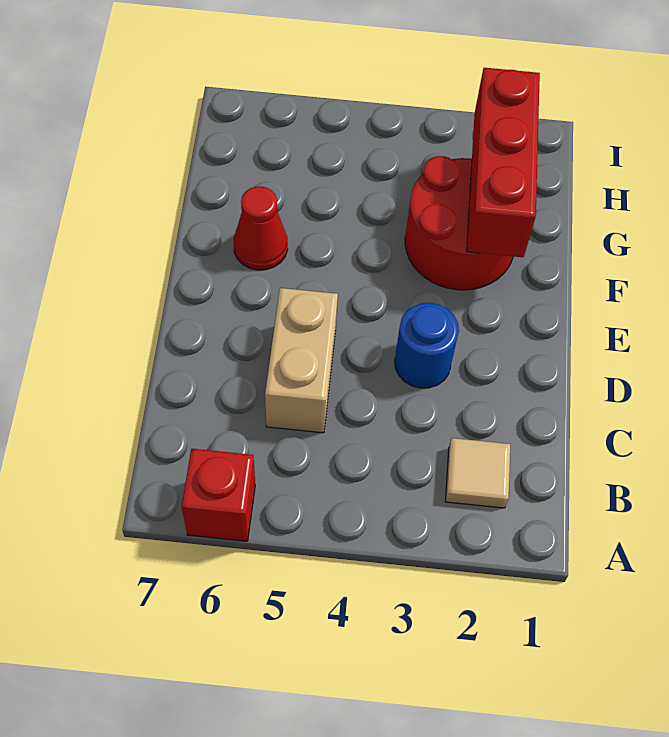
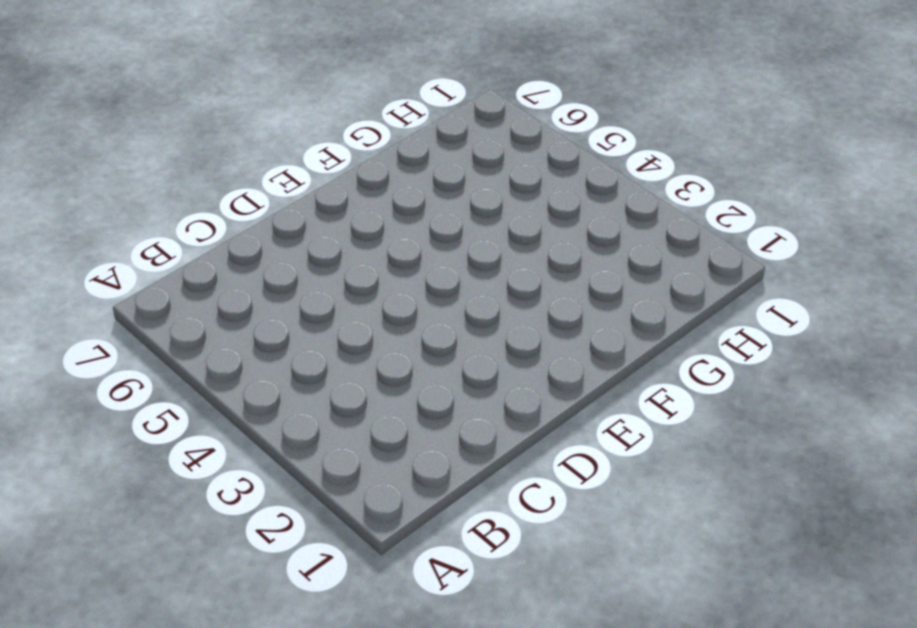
none -> red 1x1 brick [182,449,255,541]
none -> tan 1x1 tile [446,438,510,508]

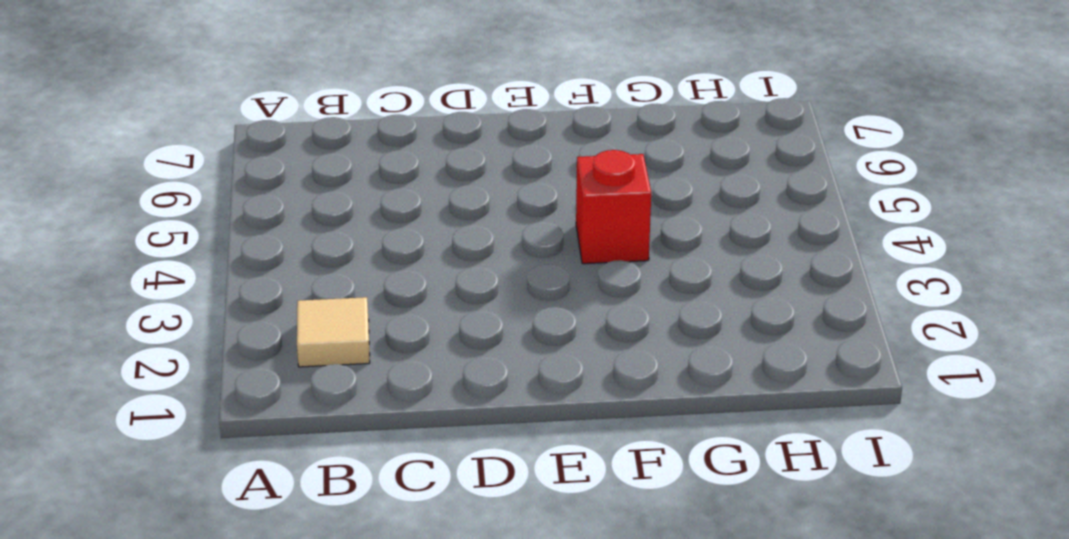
red 1x1 brick [576,150,651,264] -> red 1x1 brick moved to [182,449,255,541]
none -> tan 1x2 brick [265,288,338,433]
none -> blue 1x1 round brick [395,303,459,388]

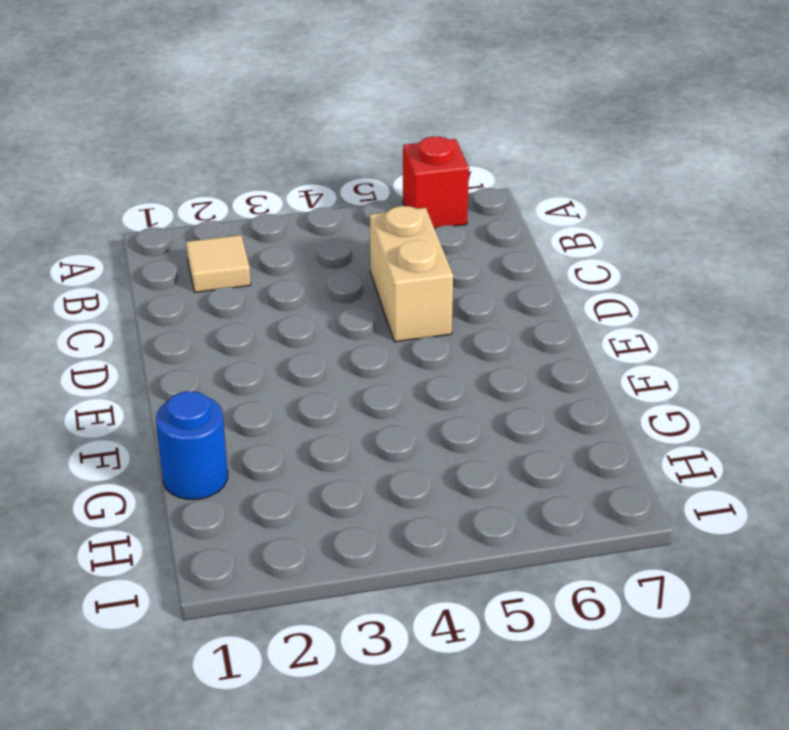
blue 1x1 round brick [156,391,228,500] -> blue 1x1 round brick moved to [395,303,459,388]
none -> red 2x2 round brick [405,156,513,290]
none -> red 1x1 cone [234,186,288,270]

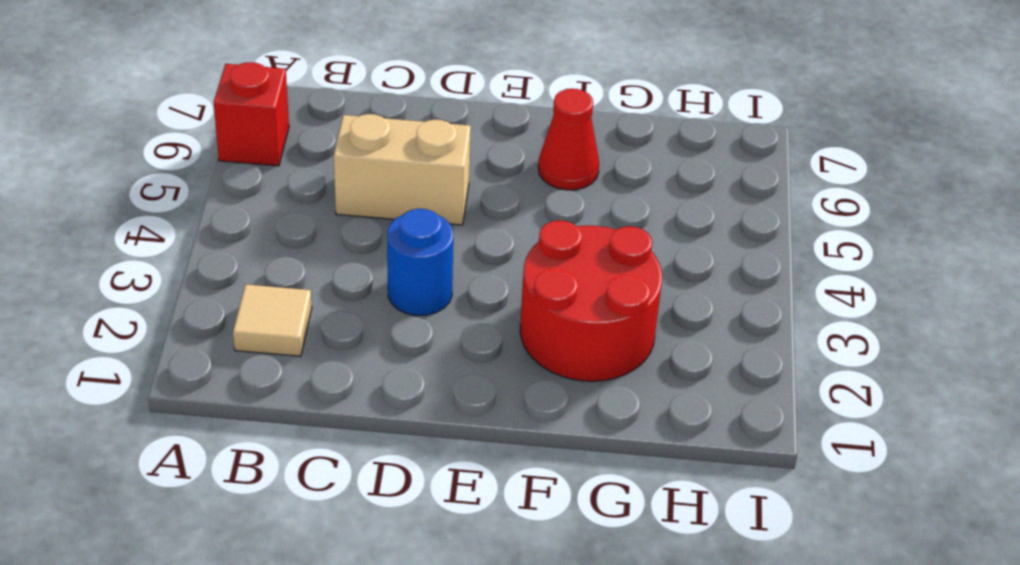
none -> red 1x3 brick [467,68,540,257]

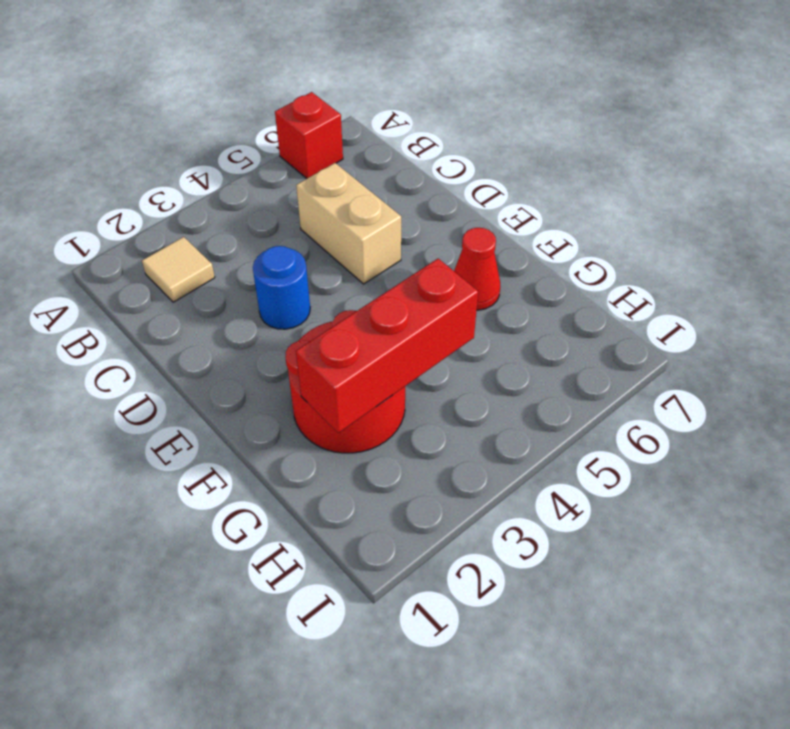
red 1x3 brick [296,259,478,433] -> red 1x3 brick turned to [467,68,540,257]

